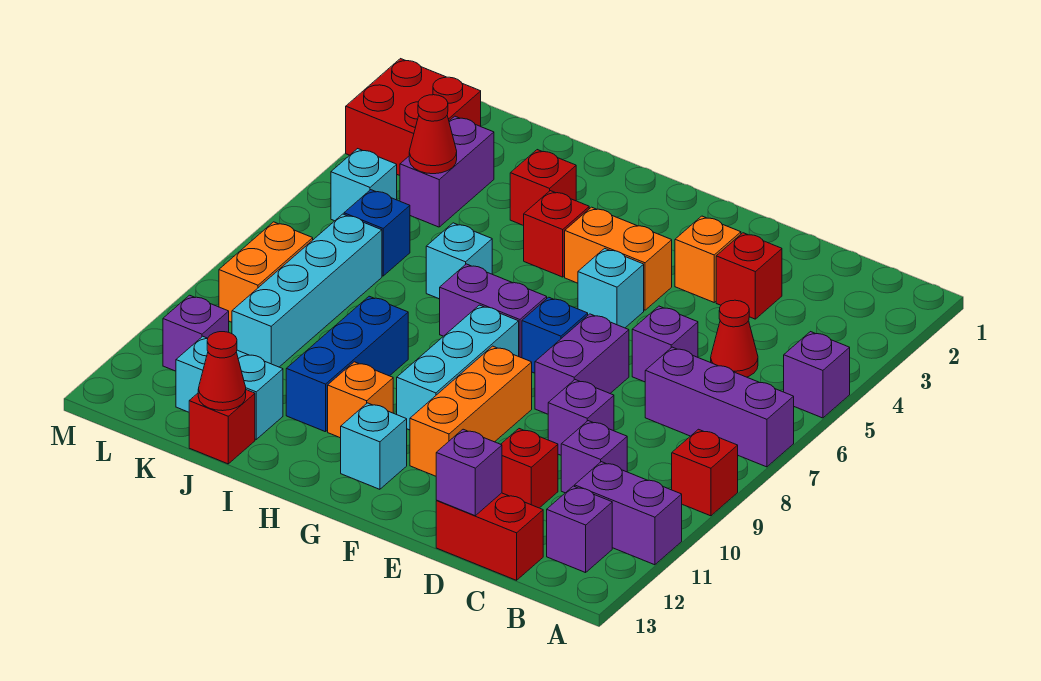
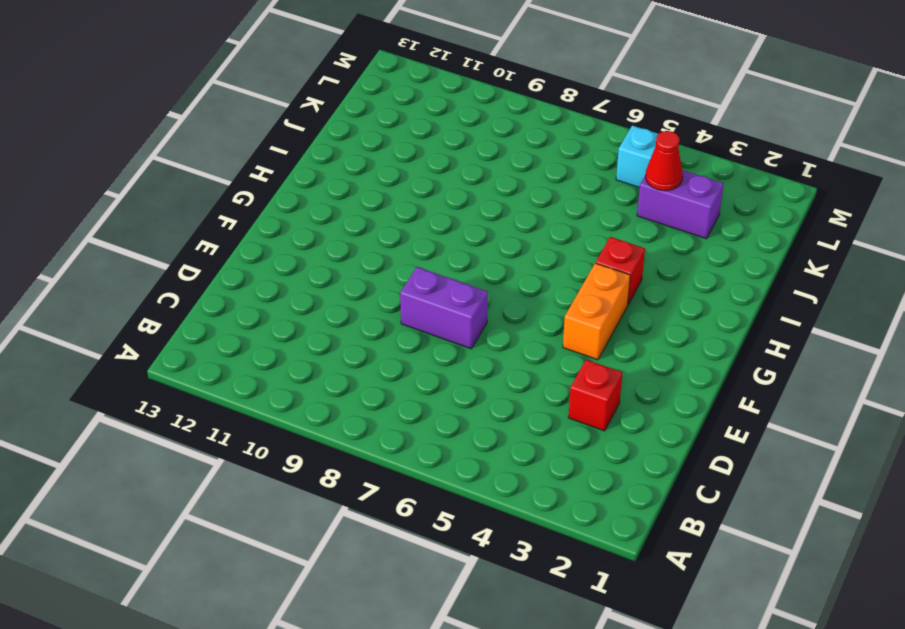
none -> purple 1x1 brick [784,332,850,418]
none -> purple 1x3 brick [645,347,794,467]
none -> red 1x1 brick [672,429,738,516]
none -> purple 1x2 brick [575,462,682,565]

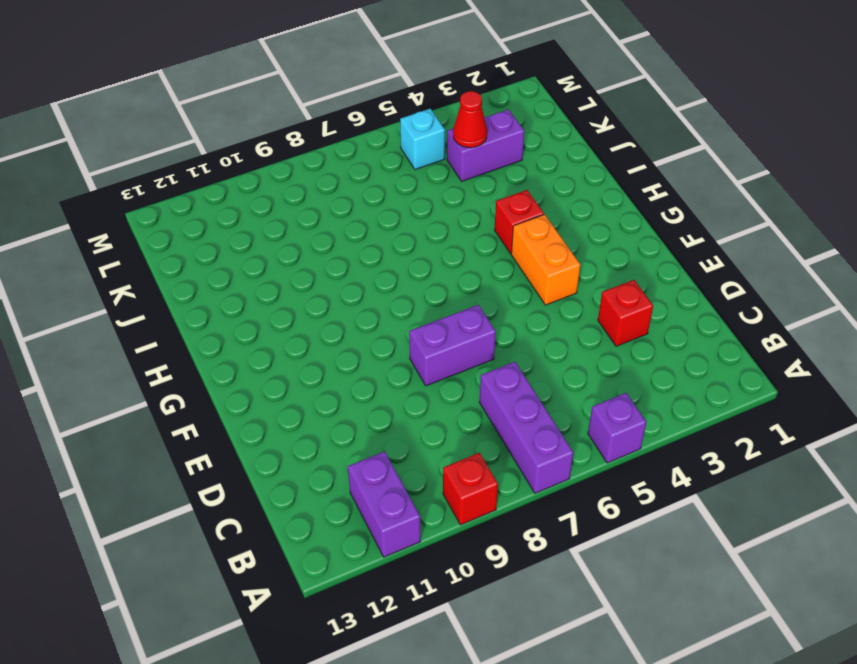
none -> purple 1x1 brick [547,486,612,573]
none -> red 1x1 cone [711,300,758,377]
none -> purple 1x1 brick [561,421,627,493]
none -> red 1x2 brick [436,493,543,580]

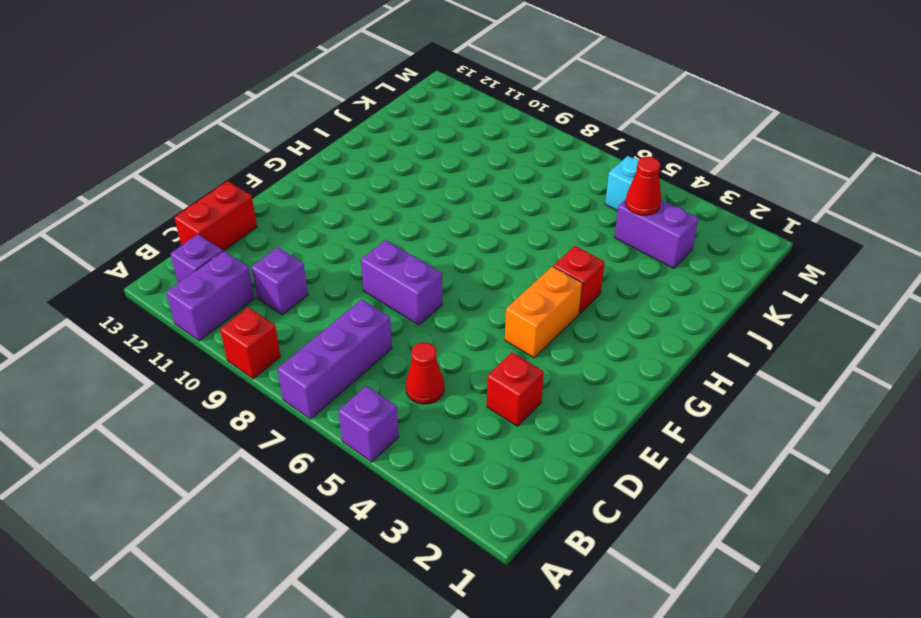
none -> purple 1x1 brick [632,306,698,382]
none -> purple 1x1 brick [548,380,614,455]
none -> red 1x1 brick [501,429,558,508]
none -> orange 1x1 brick [675,216,741,302]

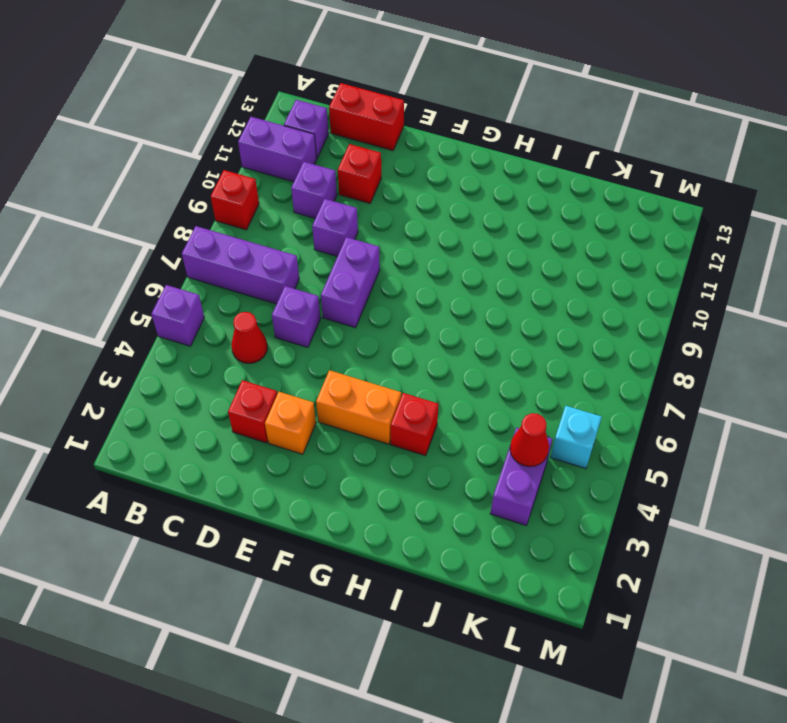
none -> cyan 1x1 brick [578,248,644,328]
none -> blue 1x1 brick [522,297,588,373]
none -> orange 1x3 brick [410,346,532,476]
none -> purple 1x2 brick [440,264,547,358]

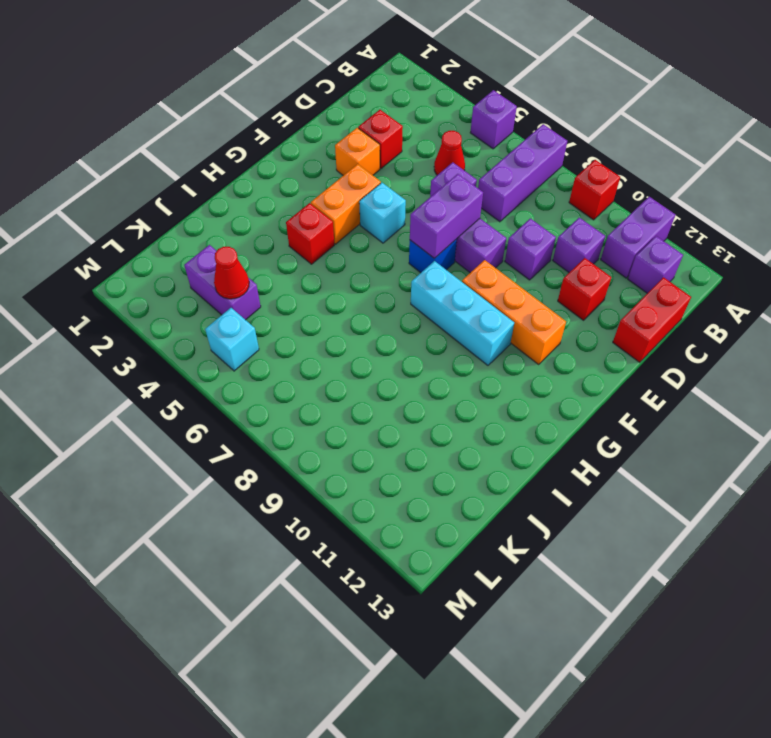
purple 1x2 brick [410,174,483,258] -> purple 1x2 brick moved to [440,264,547,358]
none -> cyan 1x1 brick [341,403,407,489]
none -> orange 1x1 brick [328,362,393,438]
none -> red 1x1 brick [510,150,576,226]
none -> cyan 1x1 brick [426,223,492,299]

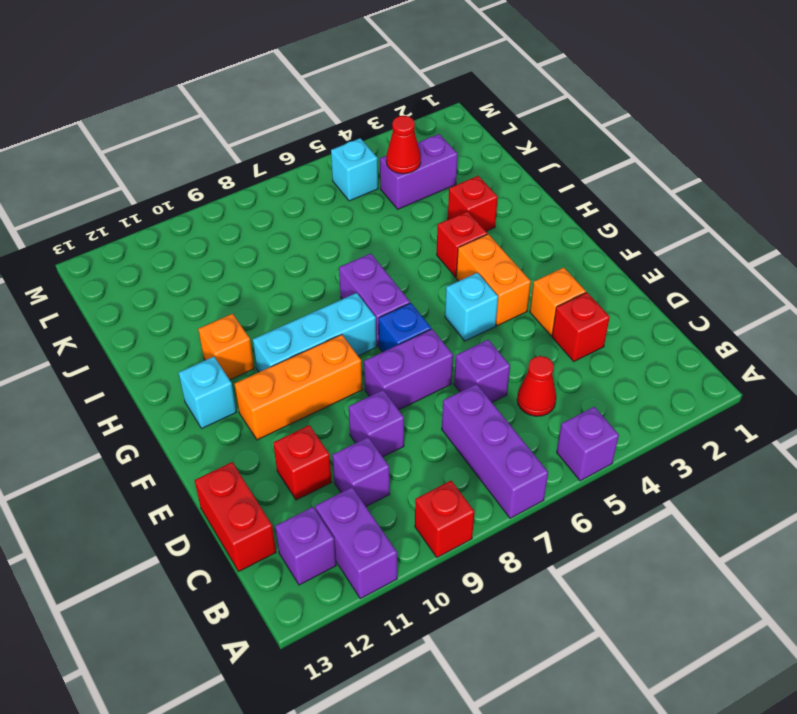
none -> cyan 1x1 brick [426,223,492,299]
none -> blue 1x3 brick [286,296,408,432]
none -> cyan 1x2 brick [176,336,283,439]
none -> red 1x1 brick [189,390,255,464]

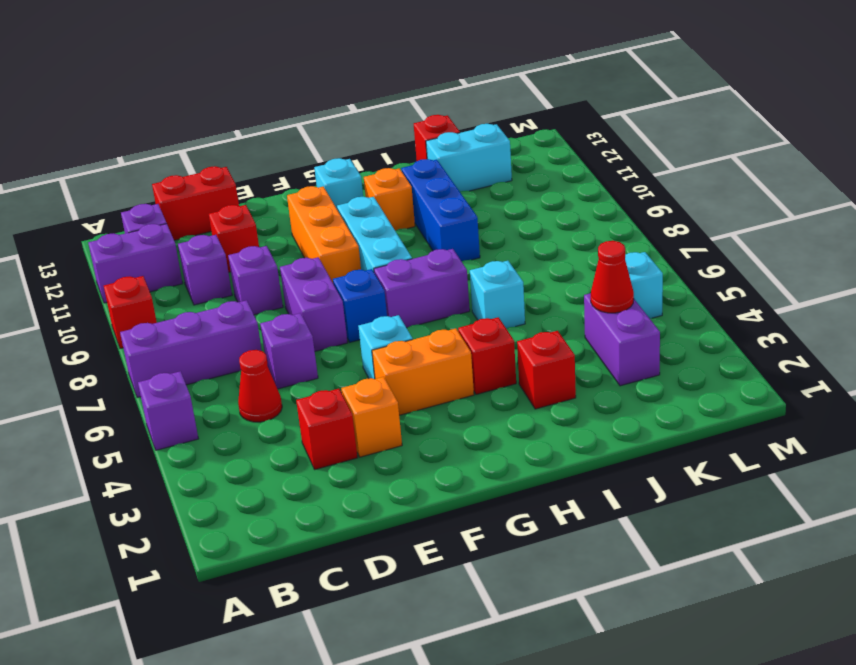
none -> blue 1x1 brick [344,190,410,276]
none -> cyan 1x4 brick [232,214,382,367]
none -> red 2x2 brick [346,59,481,176]
none -> orange 1x2 brick [219,222,313,322]

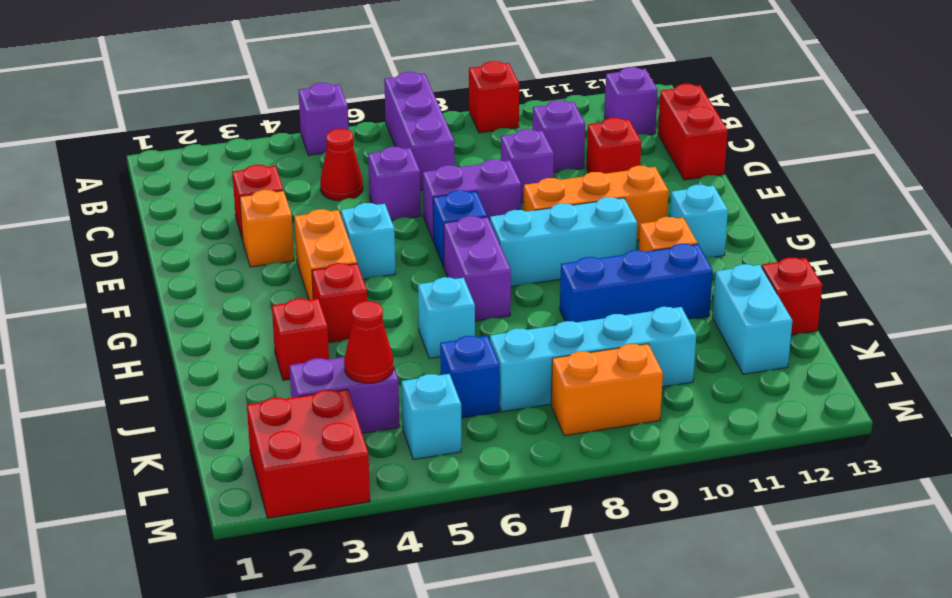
none -> purple 1x2 brick [575,462,682,565]
none -> purple 1x1 brick [163,295,229,371]
none -> purple 1x1 brick [436,429,502,516]
none -> red 1x1 cone [198,332,246,411]

